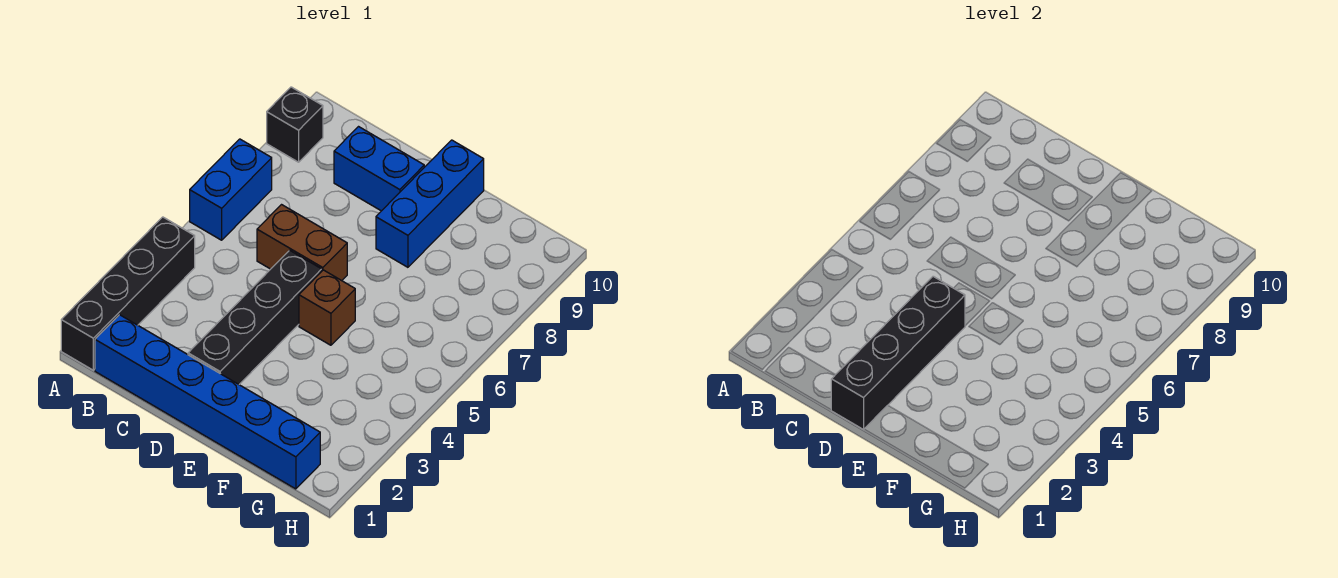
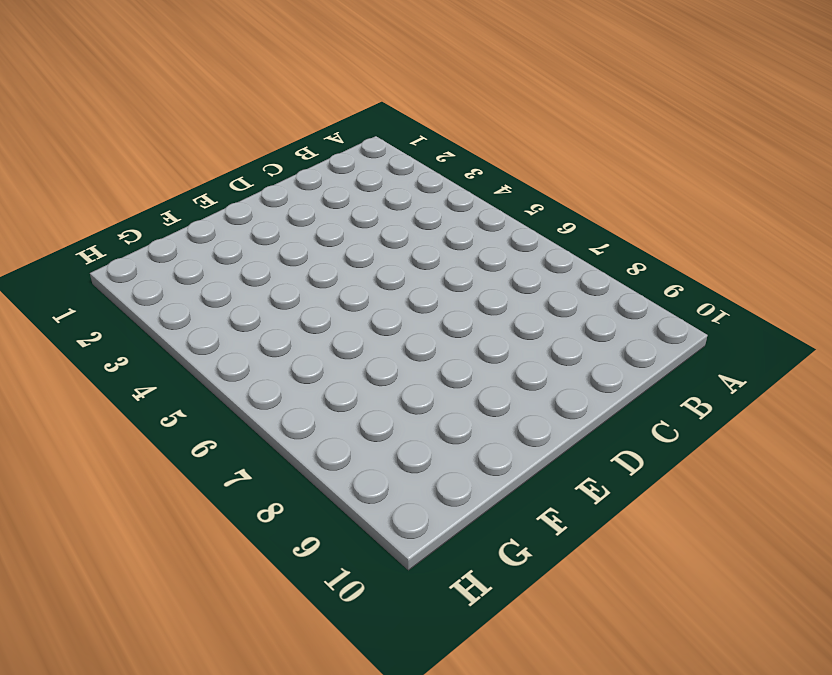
none -> black 1x4 brick [61,217,195,370]
none -> blue 1x2 brick [190,139,272,240]

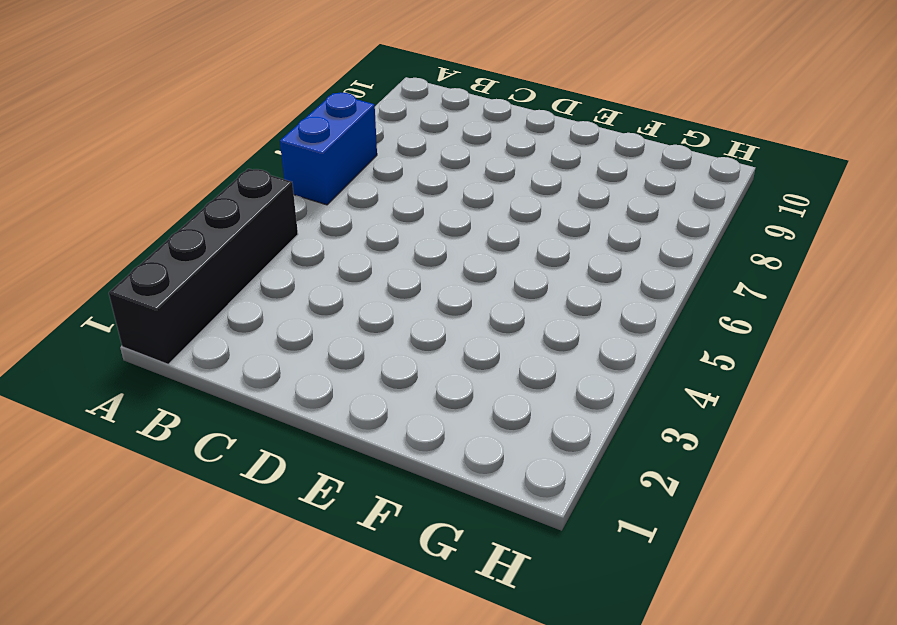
none -> black 1x1 brick [267,87,323,162]
none -> blue 1x6 brick [95,315,320,489]

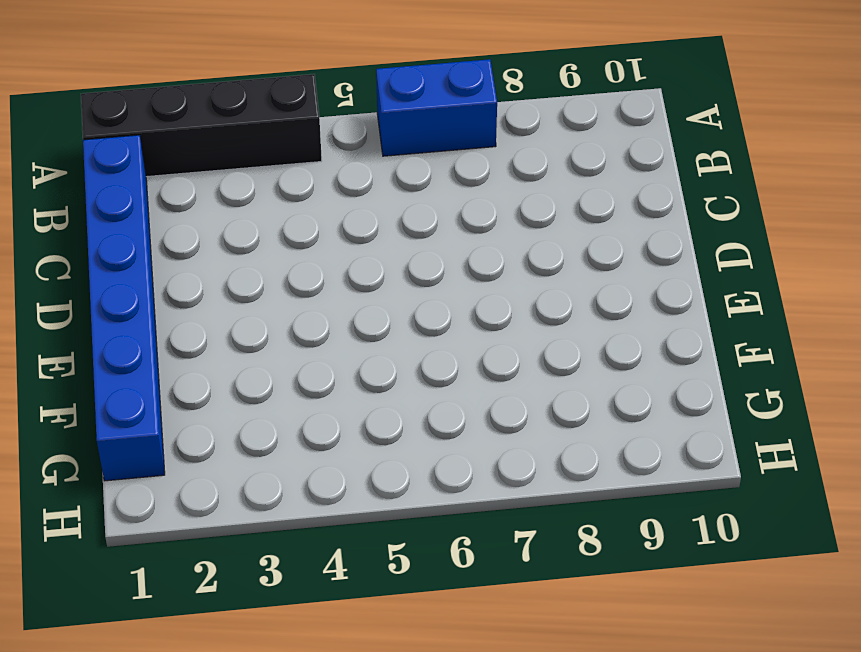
none -> black 1x1 brick [267,87,323,162]
none -> brown 1x2 brick [257,205,347,281]

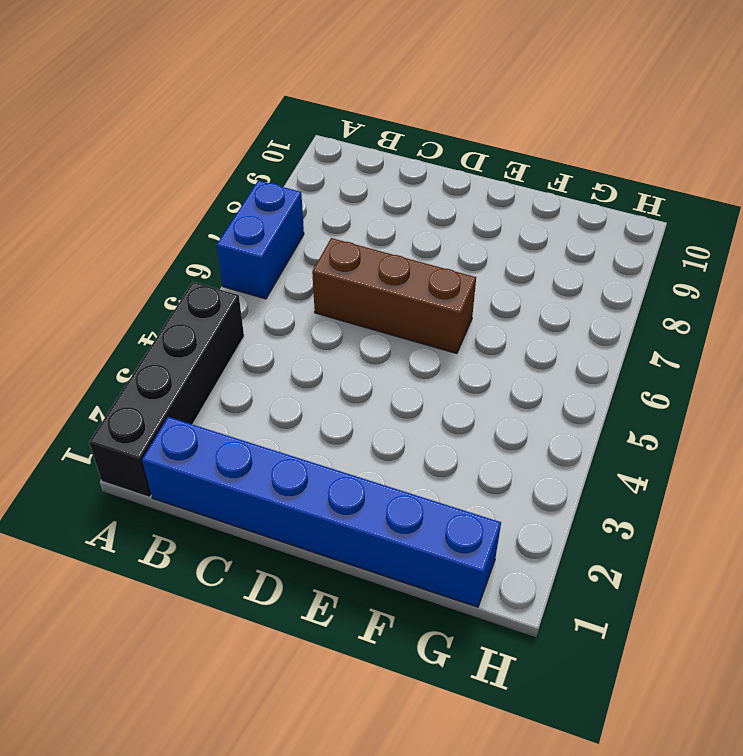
brown 1x3 brick [312,238,476,354] -> brown 1x2 brick [257,205,347,281]
none -> black 1x1 brick [267,87,323,162]
none -> blue 1x2 brick [334,127,424,211]

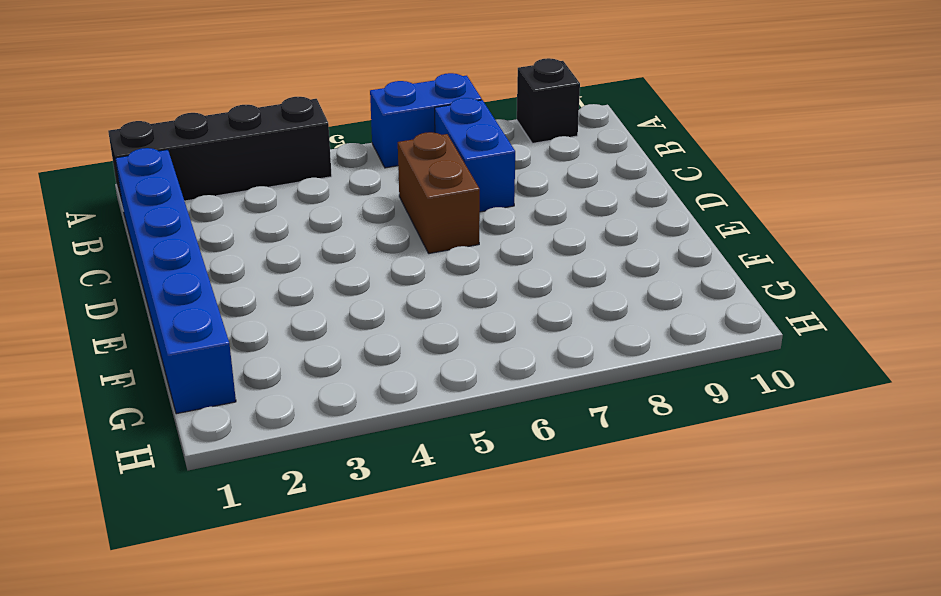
blue 1x2 brick [435,98,515,212] -> blue 1x2 brick moved to [334,127,424,211]
none -> black 1x4 brick [188,250,322,384]
none -> brown 1x1 brick [299,270,355,345]

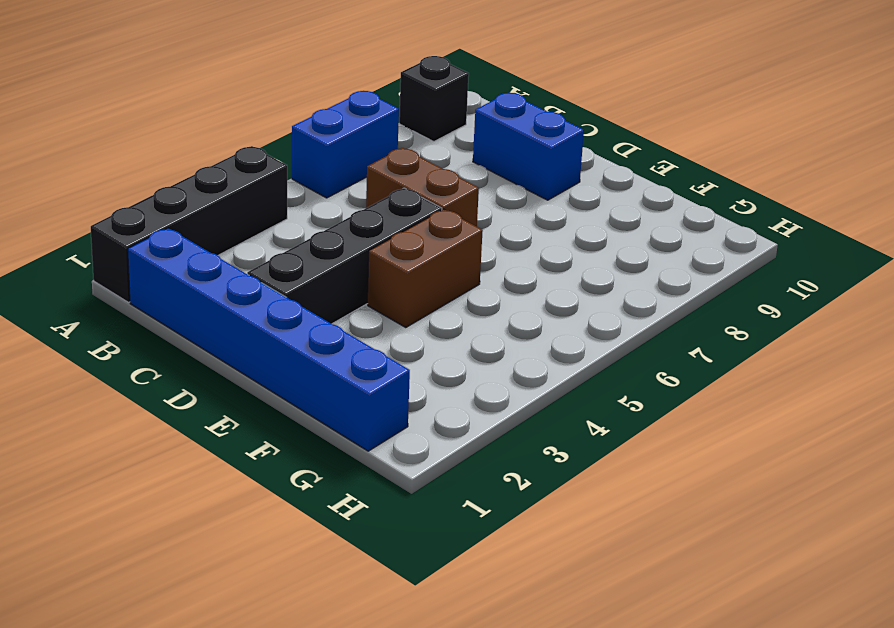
brown 1x2 brick [368,209,483,328] -> brown 1x1 brick [299,270,355,345]
none -> blue 1x3 brick [376,140,484,267]
none -> black 1x4 brick [831,276,965,430]

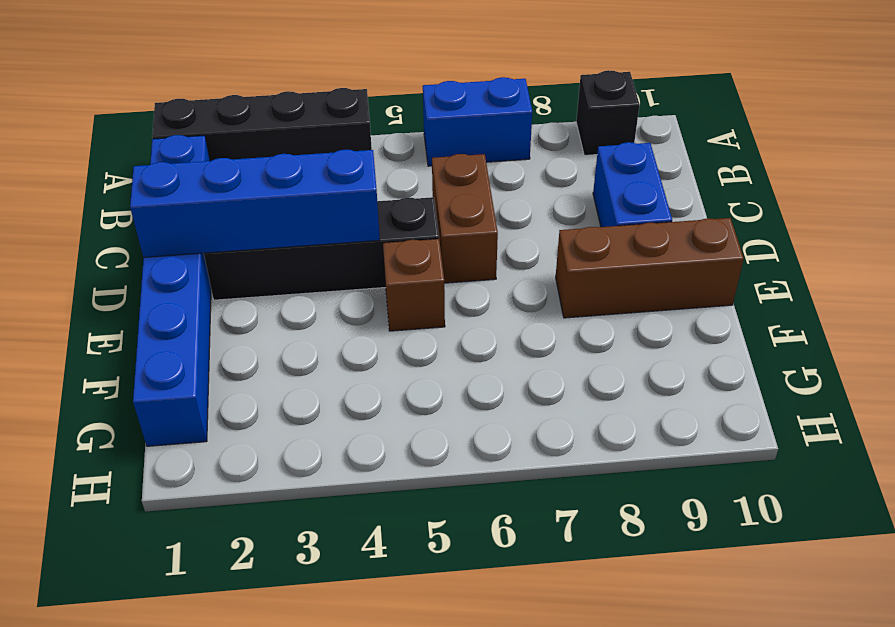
blue 1x4 brick [130,150,380,257] -> black 1x4 brick [831,276,965,430]
brown 1x3 brick [556,218,744,318] -> blue 1x3 brick [376,140,484,267]

